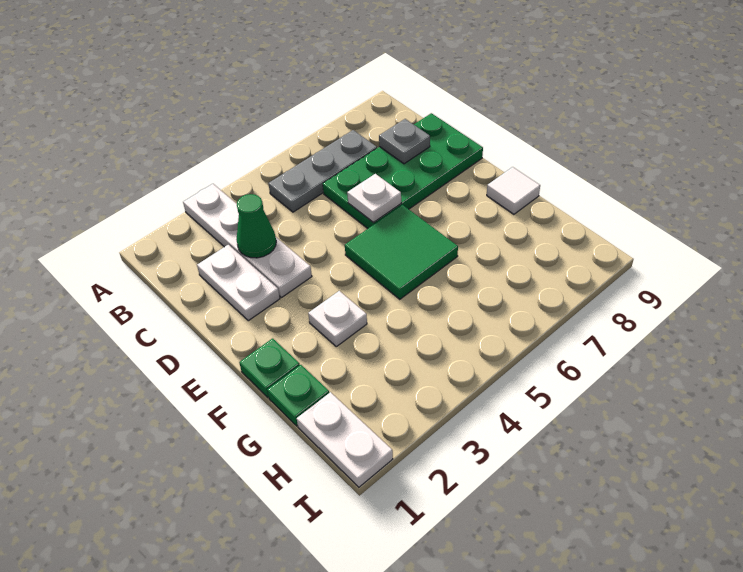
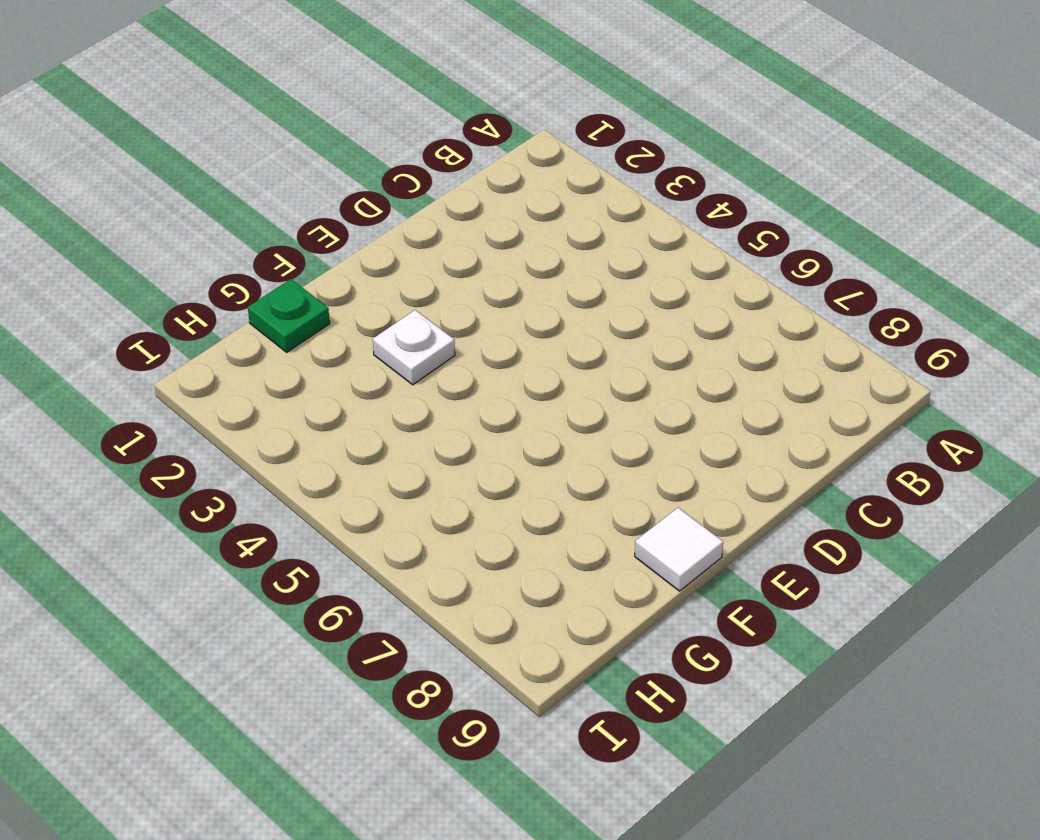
none -> white 1x4 plate [183,184,312,298]
none -> grey 1x3 plate [268,130,377,212]
none -> white 1x2 plate [197,245,280,321]

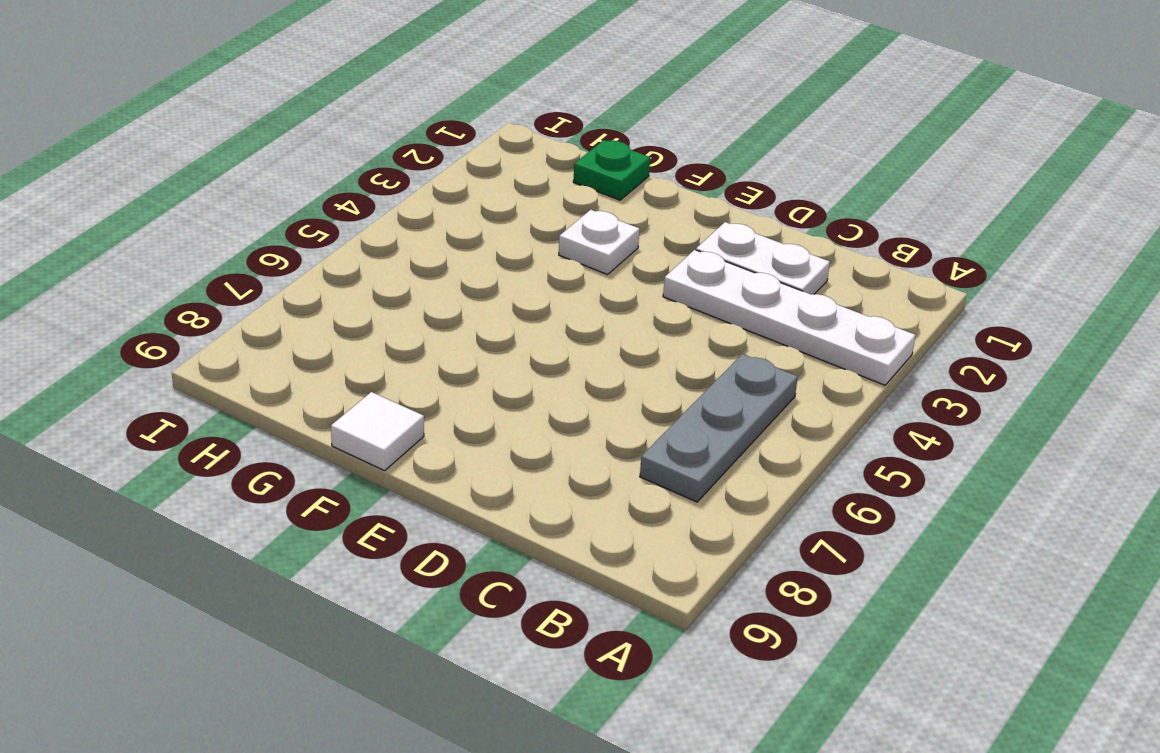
none -> green 2x4 plate [323,113,483,228]
none -> green 2x2 tile [345,205,458,299]
none -> green 1x1 plate [239,338,300,398]

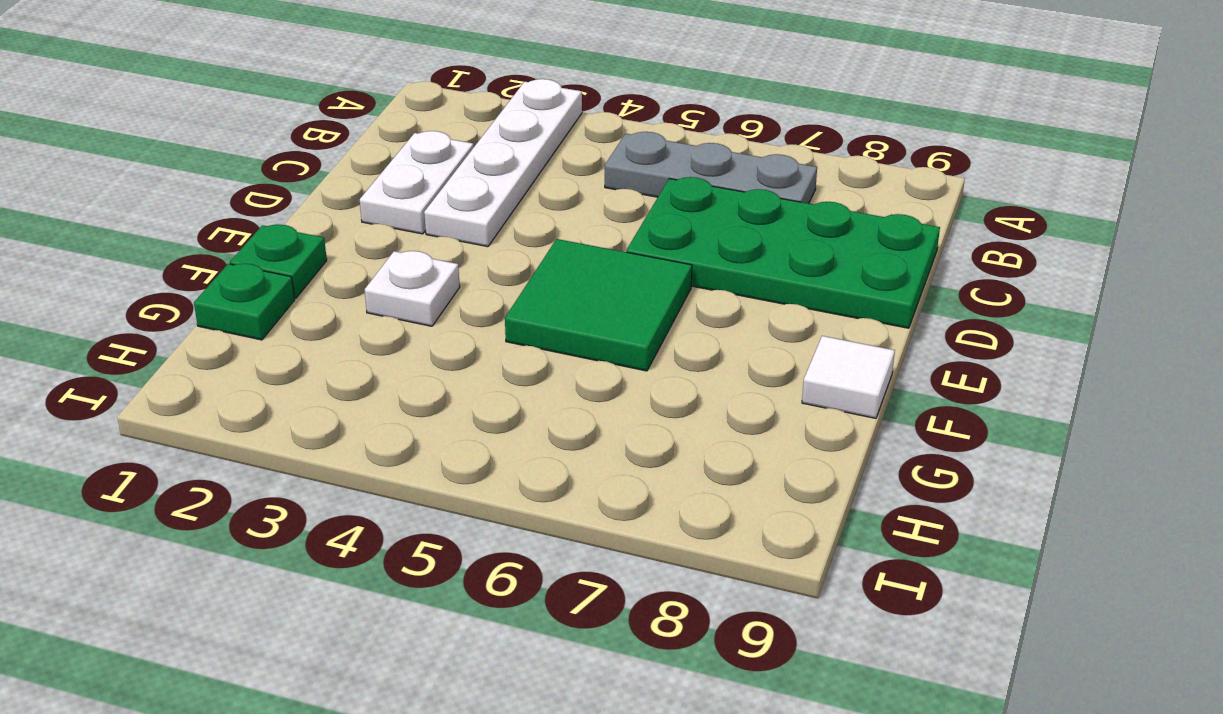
none -> white 1x2 plate [297,392,393,487]
none -> green 1x1 cone [236,194,276,258]
none -> grey 1x1 plate [379,119,430,164]

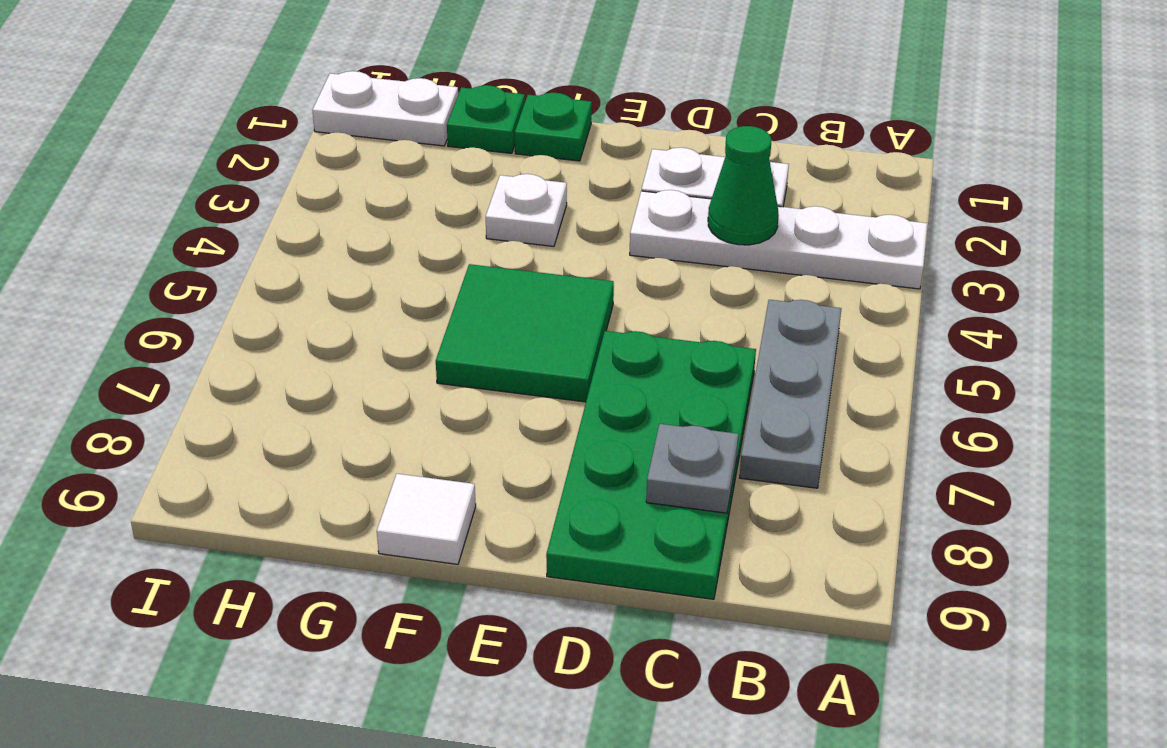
none -> white 1x1 plate [347,174,401,223]

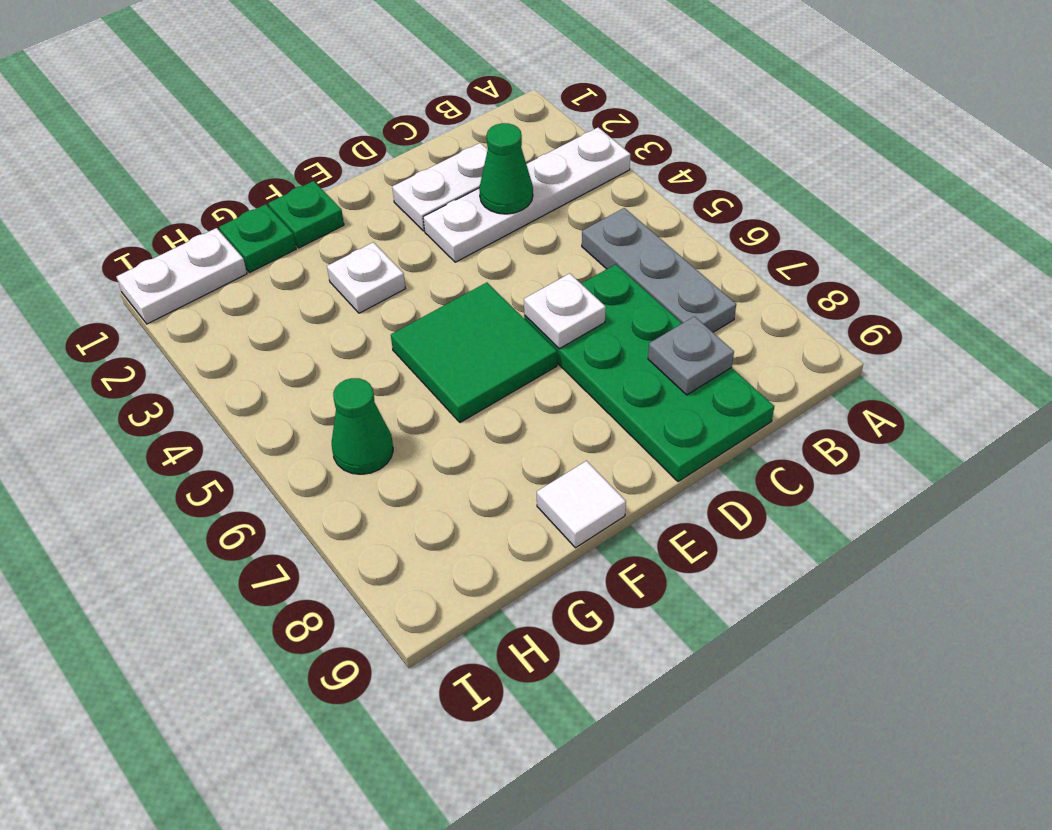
green 1x1 cone [332,378,393,474] -> none

